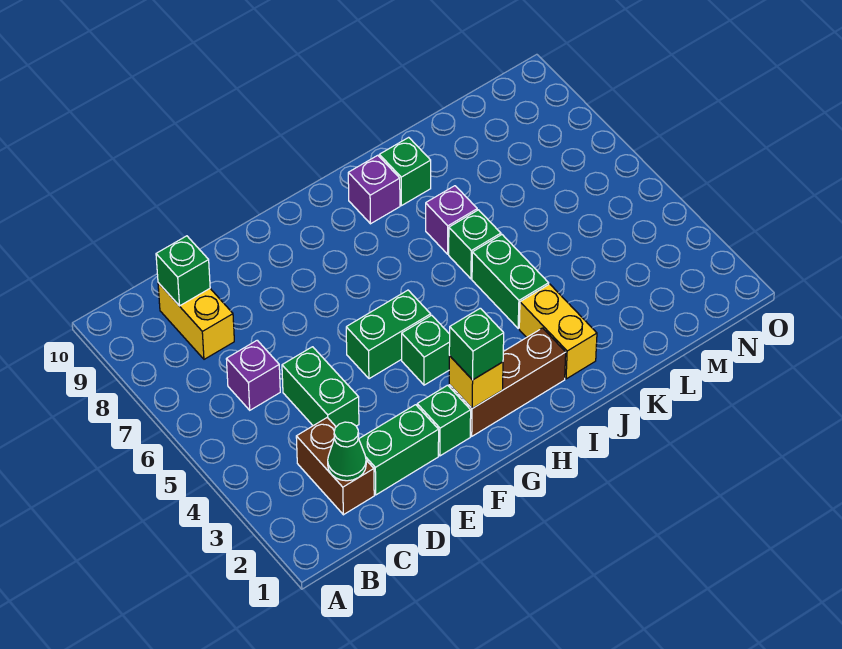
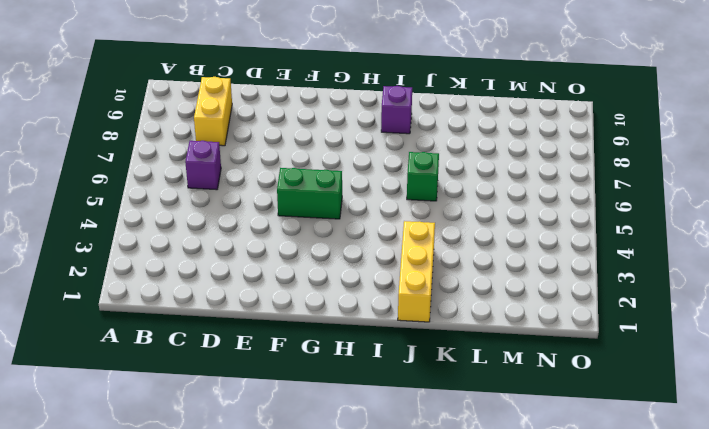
yellow 1x3 brick [398,221,435,322] -> yellow 1x2 brick [519,284,597,379]
none -> brown 1x2 brick [296,417,374,515]
none -> green 1x2 brick [359,405,439,495]
none -> green 1x2 brick [282,347,359,427]

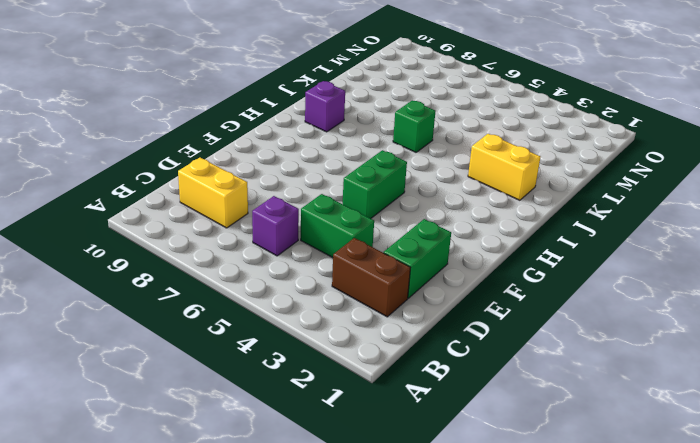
none -> green 1x1 brick [417,385,471,456]
none -> brown 1x3 brick [449,328,566,436]
none -> green 1x1 brick [402,315,450,385]

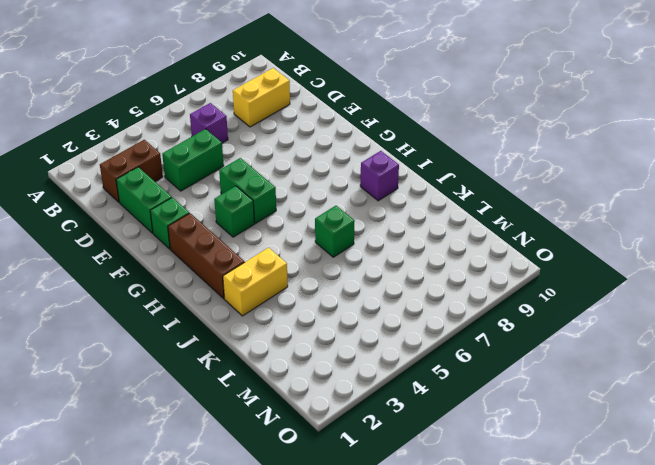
none -> green 1x2 brick [472,235,549,329]
none -> purple 1x1 brick [426,186,477,254]
none -> green 1x1 brick [379,137,431,206]

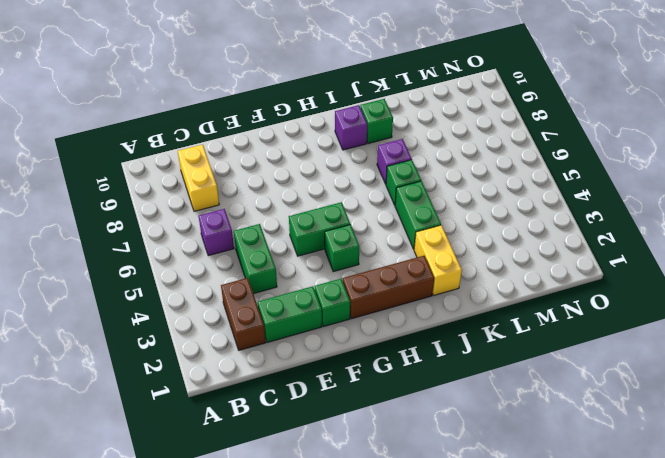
none -> green 1x1 cone [328,422,366,481]
none -> green 1x1 brick [156,236,210,306]
none -> yellow 1x1 brick [449,356,503,408]

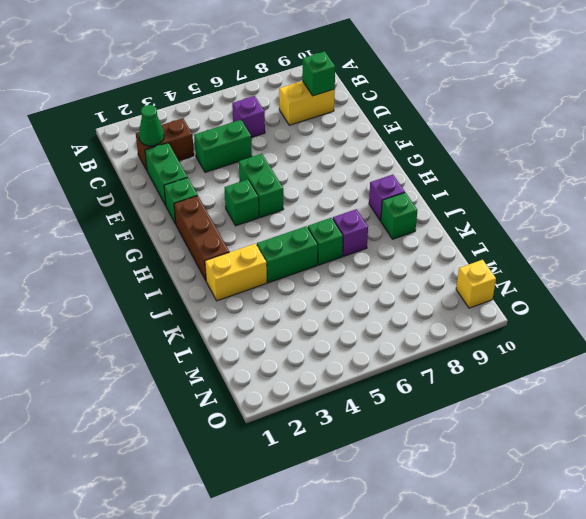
yellow 1x1 brick [456,260,496,308] -> yellow 1x1 brick moved to [449,356,503,408]
none -> green 1x1 brick [449,308,504,380]

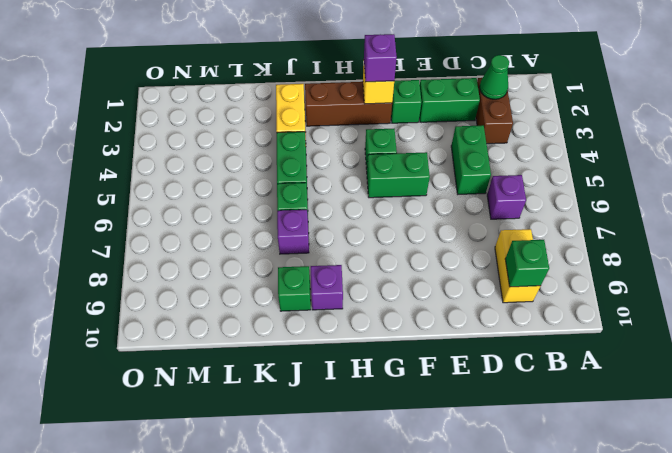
purple 1x1 brick [364,34,397,82] -> green 1x1 brick [449,308,504,380]

